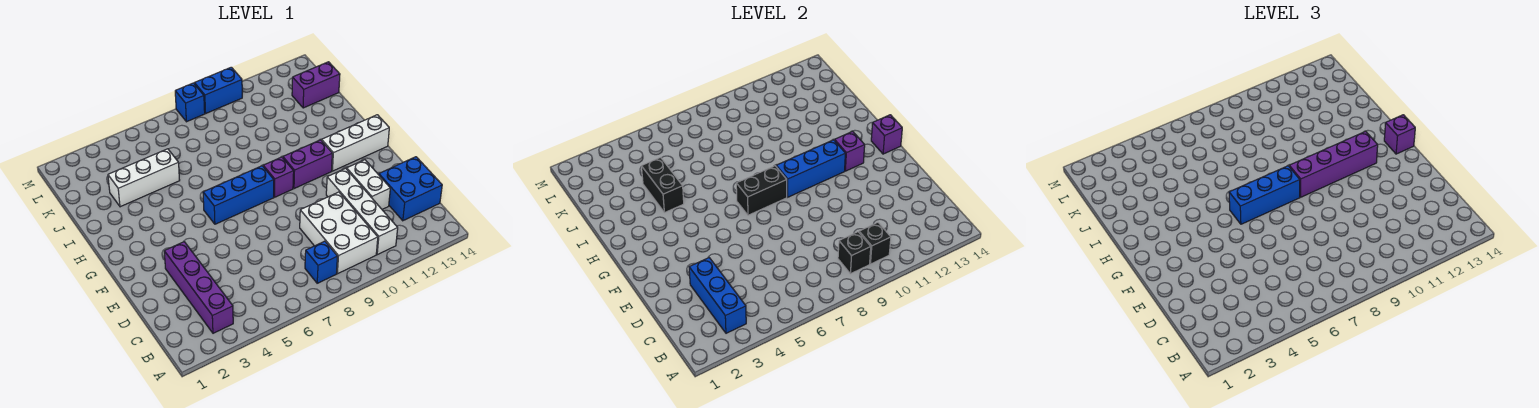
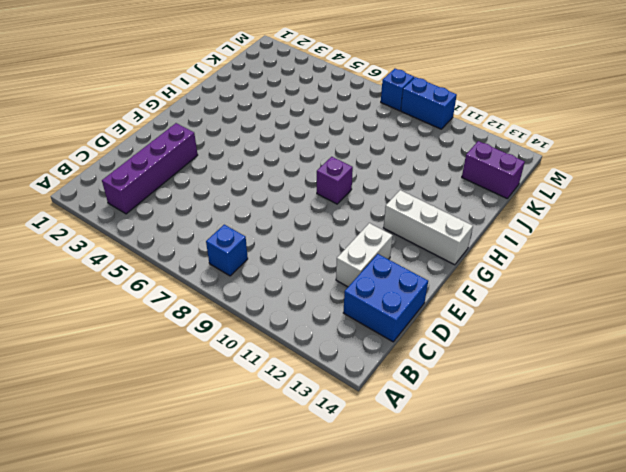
none -> white 2x3 brick [300,192,378,274]
none -> white 1x4 brick [326,168,398,255]
none -> blue 1x3 brick [203,166,274,224]

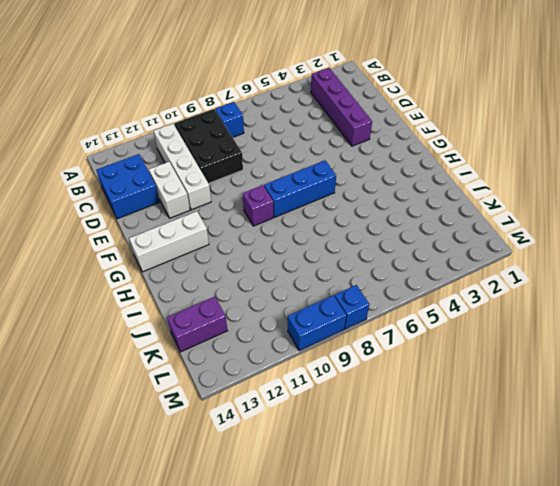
black 2x3 brick [174,109,243,183] -> white 2x3 brick [300,192,378,274]
none -> purple 1x2 brick [283,140,332,189]
none -> white 1x3 brick [108,149,180,207]
none -> blue 1x3 brick [689,258,746,333]

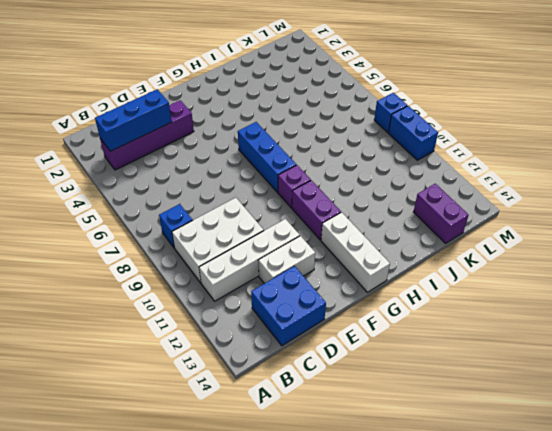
none -> white 1x3 brick [108,149,180,207]
none -> black 1x1 brick [838,232,871,274]
none -> black 1x1 brick [859,222,891,264]

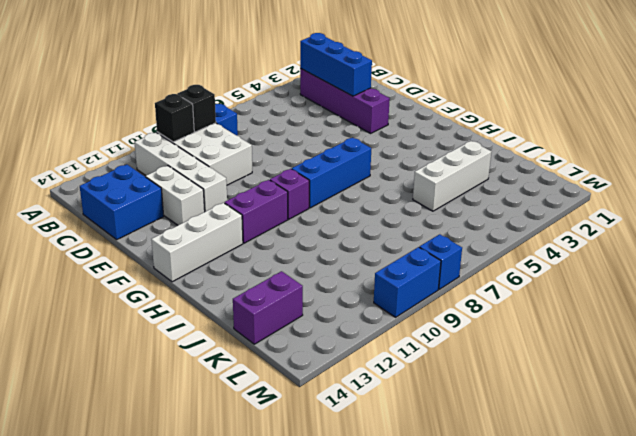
none -> black 1x2 brick [736,166,787,215]
none -> blue 1x3 brick [776,140,845,197]
none -> purple 1x1 brick [835,131,865,171]

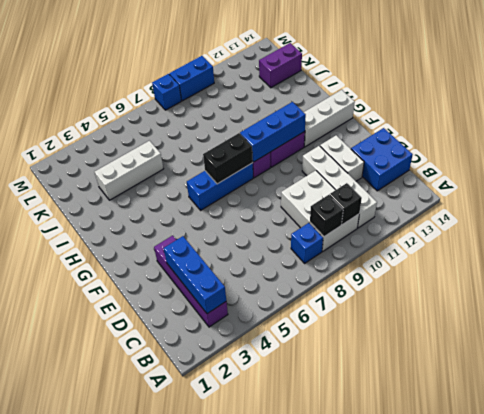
none -> purple 1x1 brick [835,131,865,171]
none -> purple 1x1 brick [871,115,902,154]
none -> black 1x2 brick [641,157,684,213]

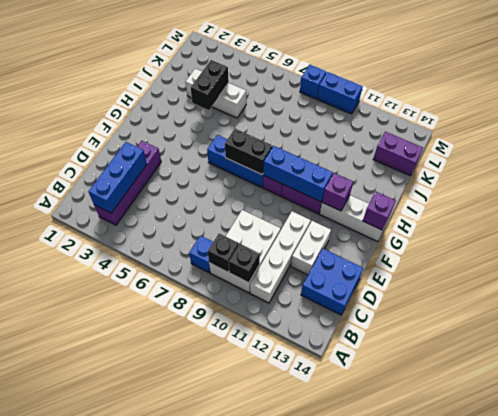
none -> blue 1x3 brick [1229,166,1300,224]
none -> purple 1x4 brick [1289,131,1378,197]
none -> purple 1x1 brick [1384,115,1415,154]

